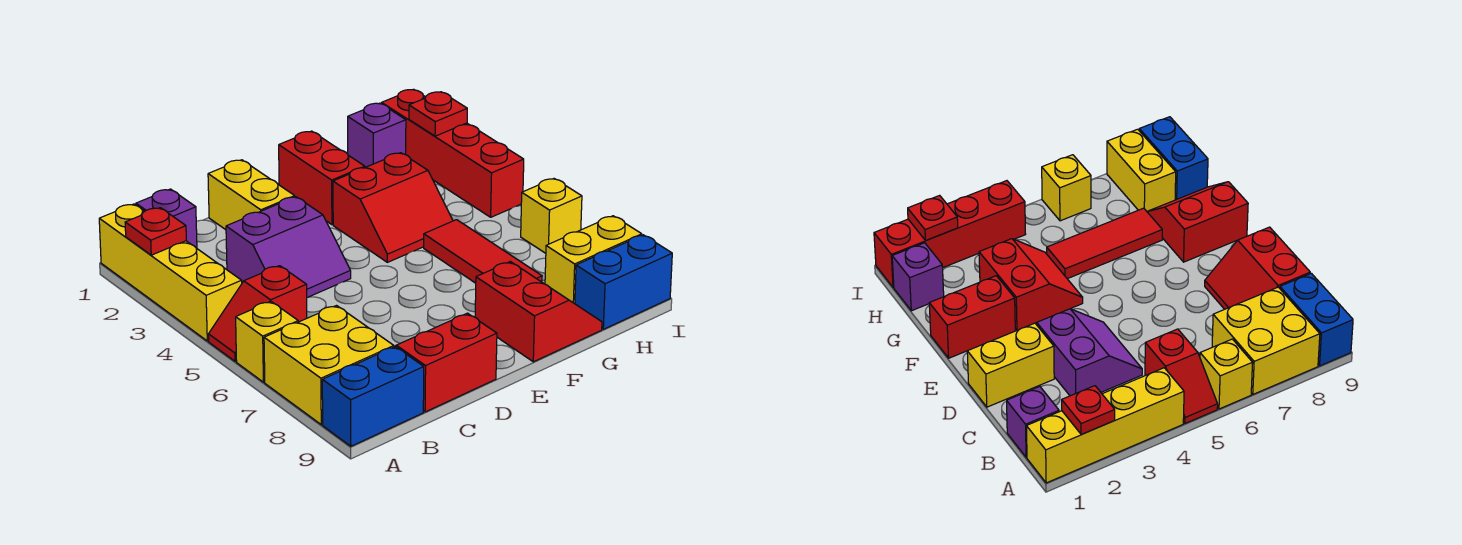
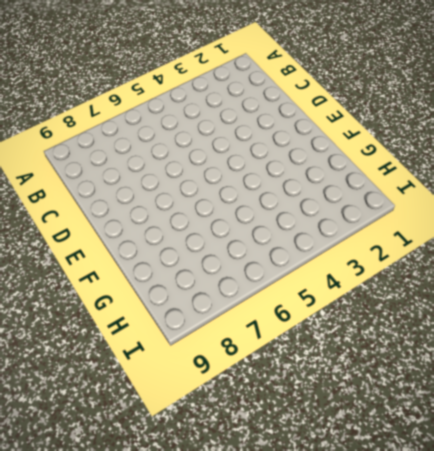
none -> yellow 1x4 brick [99,204,242,341]
none -> red 1x2 slope [208,266,307,361]
none -> yellow 1x1 brick [236,302,298,382]

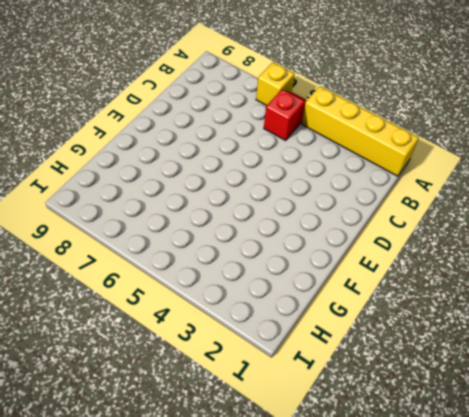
none -> yellow 2x2 brick [264,306,394,425]
none -> blue 1x2 brick [322,347,424,446]
none -> purple 1x1 brick [136,189,197,248]

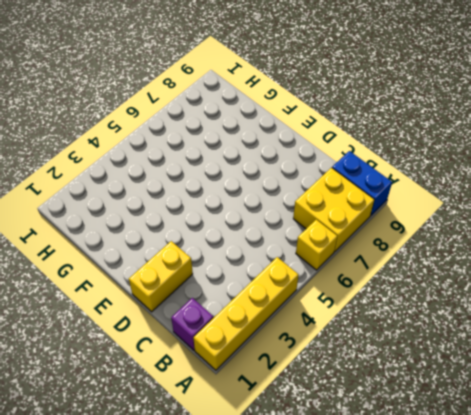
none -> red 1x2 slope [208,266,307,361]
none -> purple 2x2 slope [226,197,351,298]
none -> red 2x2 slope [394,313,497,412]

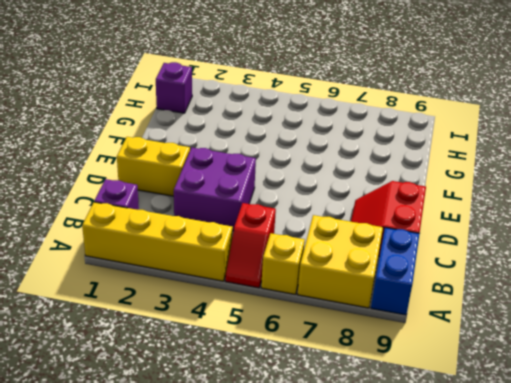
purple 2x2 brick [174,148,256,231] -> purple 2x2 slope [226,197,351,298]
none -> red 1x2 brick [279,131,365,225]
none -> red 2x2 slope [333,153,453,262]
none -> red 2x2 slope [475,261,602,362]

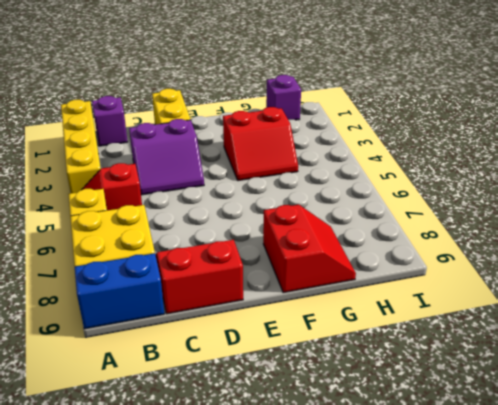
none -> red 1x2 brick [279,131,365,225]
none -> red 1x3 tile [424,220,542,283]
none -> yellow 1x2 brick [545,216,642,304]

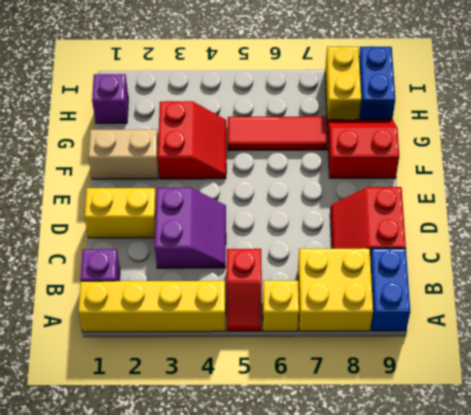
tan 1x2 brick [88,130,159,179] -> red 1x2 brick [279,131,365,225]
none -> red 1x4 brick [382,89,524,217]
none -> yellow 1x1 brick [521,179,582,253]
none -> red 1x1 plate [125,208,186,255]

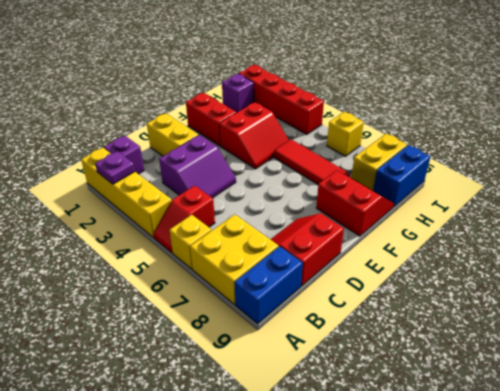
purple 1x1 plate [95,151,135,184] -> red 1x1 plate [125,208,186,255]
none -> red 1x1 plate [409,92,467,136]

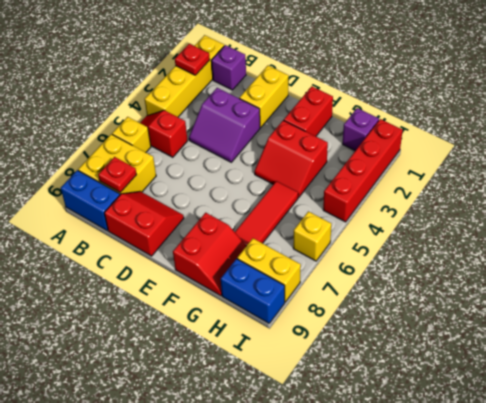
red 1x1 plate [98,157,137,193] -> red 1x1 plate moved to [409,92,467,136]

